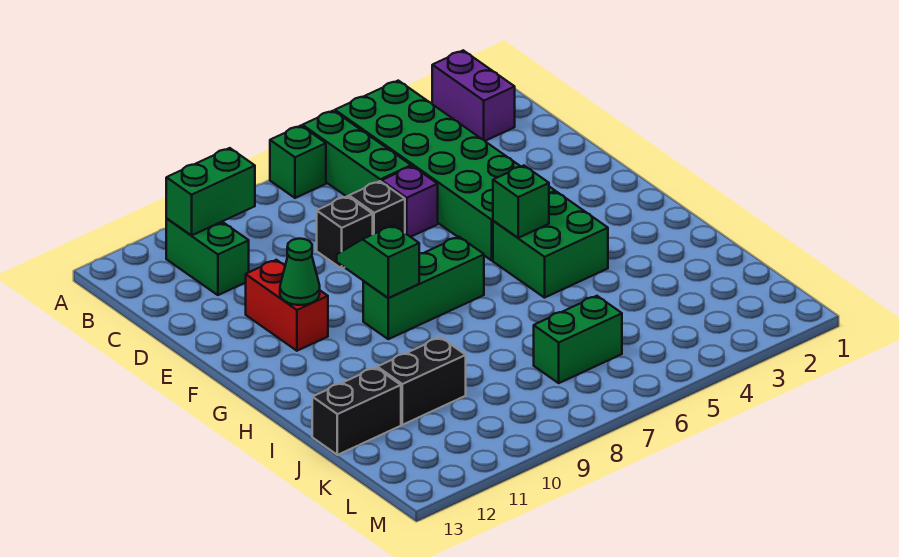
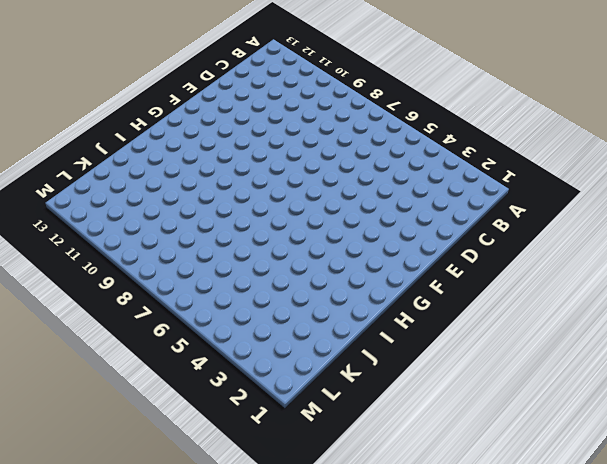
none -> purple 1x2 brick [432,50,515,141]
none -> green 2x6 brick [335,81,555,260]
none -> green 1x3 brick [302,111,411,197]

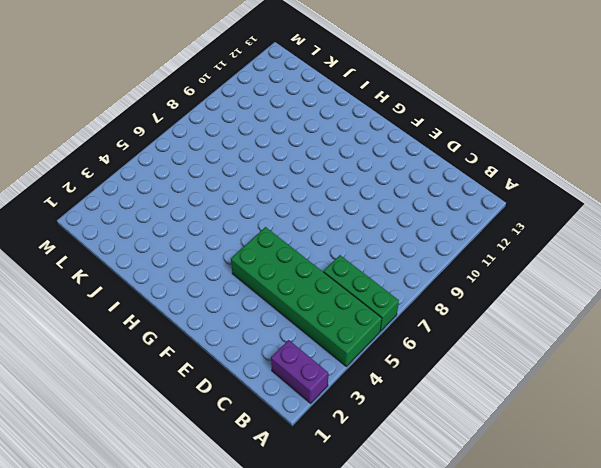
none -> green 1x1 brick [270,126,326,198]
none -> green 1x2 brick [166,219,249,295]
none -> purple 1x1 brick [382,166,438,237]

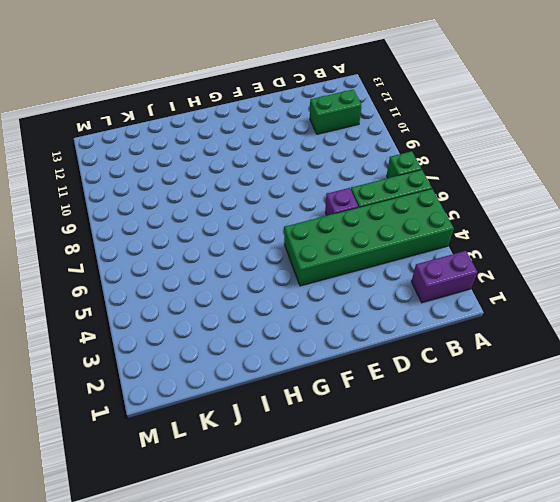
none -> black 1x1 brick [349,181,405,234]
none -> black 1x1 brick [317,196,373,268]
none -> red 1x2 brick [246,260,328,351]

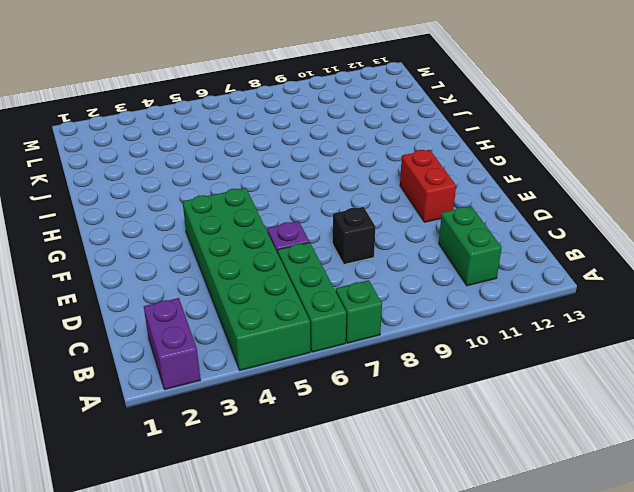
none -> black 1x1 brick [349,181,405,234]
none -> green 2x2 brick [493,192,608,298]
none -> green 1x3 brick [363,237,484,339]

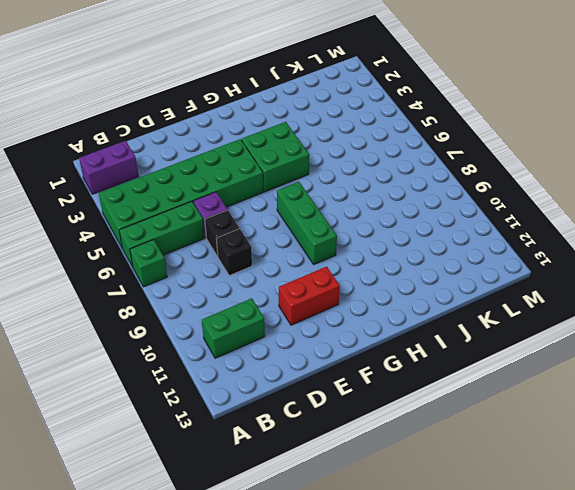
none -> black 1x2 brick [377,337,466,425]
none -> black 1x2 brick [312,367,401,455]
none -> green 1x2 brick [534,296,622,383]

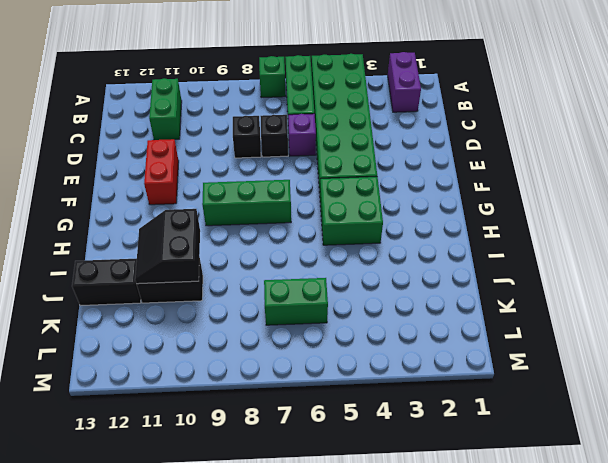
black 2x2 slope [135,209,200,284] -> none
none -> green 1x2 brick [166,148,255,236]
none -> green 1x2 slope [337,225,419,298]
none -> green 1x1 cone [280,239,320,305]

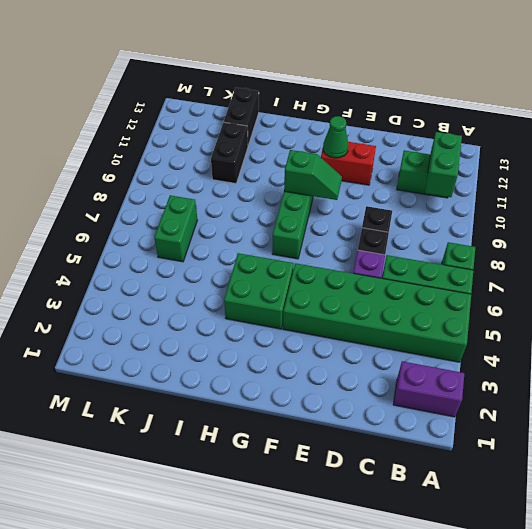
none -> green 1x1 brick [493,166,549,238]

